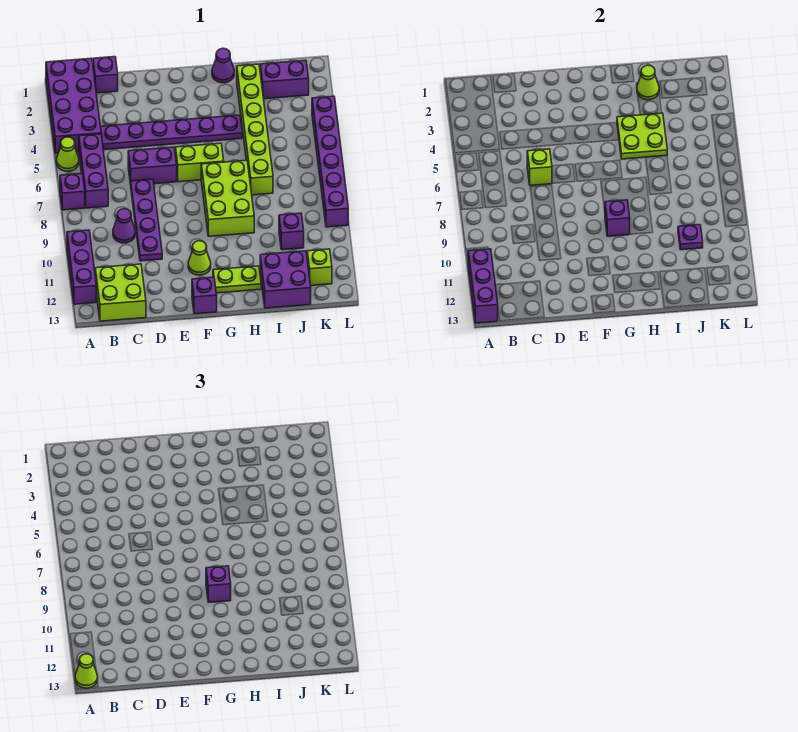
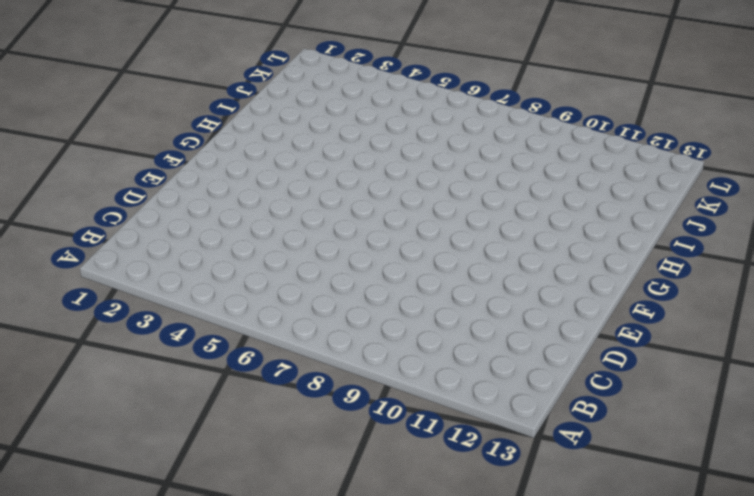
none -> purple 2x4 brick [46,58,101,153]
none -> lime 1x1 cone [56,137,79,171]
none -> purple 1x1 brick [60,174,85,210]
none -> purple 1x3 brick [67,230,96,304]

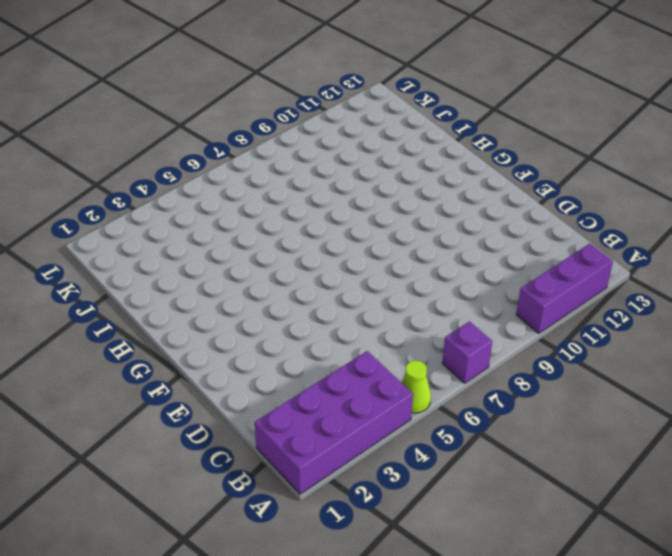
none -> purple 1x3 brick [79,134,108,208]
none -> lime 2x2 brick [95,264,146,321]
none -> purple 1x1 brick [93,57,118,93]
none -> purple 1x6 plate [100,115,243,150]

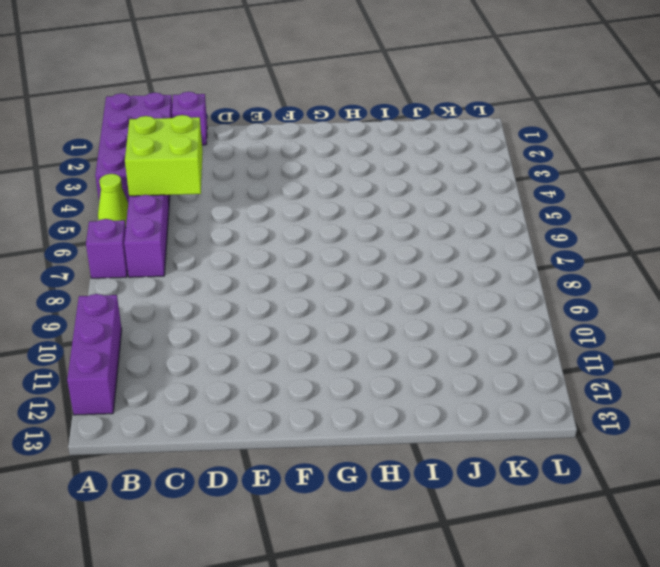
lime 2x2 brick [125,115,203,196] -> lime 2x2 brick moved to [95,264,146,321]
none -> purple 1x6 plate [100,115,243,150]
none -> purple 1x1 cone [113,209,135,243]
none -> purple 1x2 brick [128,147,177,184]
none -> purple 1x4 plate [131,179,162,261]

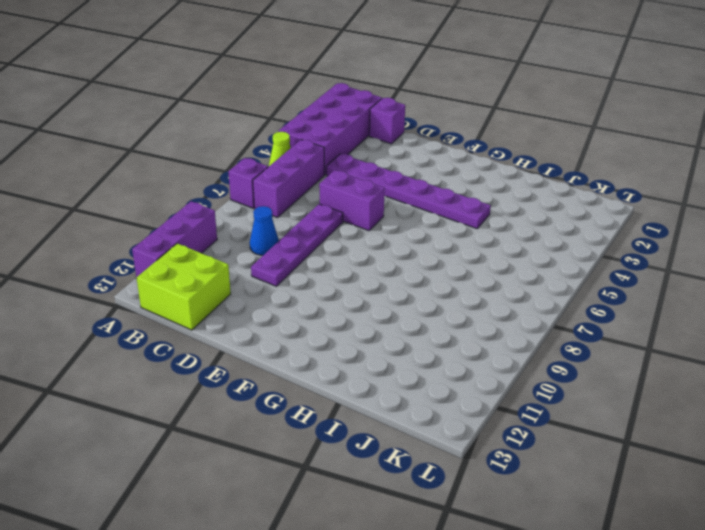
blue 1x1 cone [250,206,279,255] -> purple 1x1 cone [113,209,135,243]
none -> lime 1x2 brick [175,143,224,182]
none -> lime 1x1 cone [188,241,211,275]
none -> purple 1x1 brick [192,277,217,314]
none -> lime 2x3 brick [201,160,254,236]

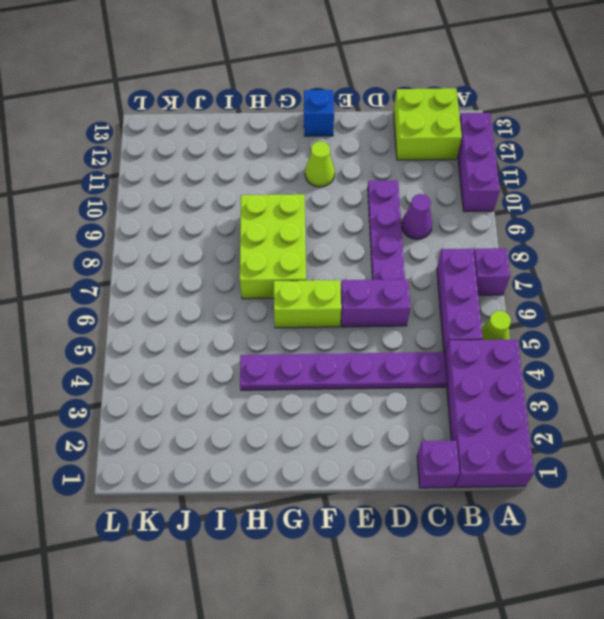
blue 1x1 brick [304,90,334,136] -> purple 1x1 brick [192,277,217,314]
none -> lime 1x2 plate [213,266,261,293]
none -> purple 1x1 cone [212,48,234,83]
none -> lime 1x6 brick [237,64,273,195]
none -> purple 2x2 brick [260,251,311,308]

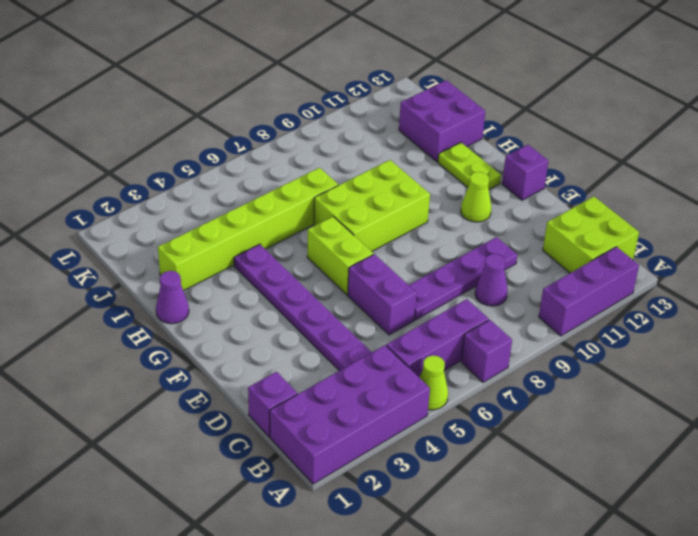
none -> purple 1x2 brick [260,60,309,99]
none -> purple 1x1 brick [279,213,304,250]
none -> lime 1x1 brick [307,249,332,286]
none -> purple 1x6 brick [312,96,348,227]

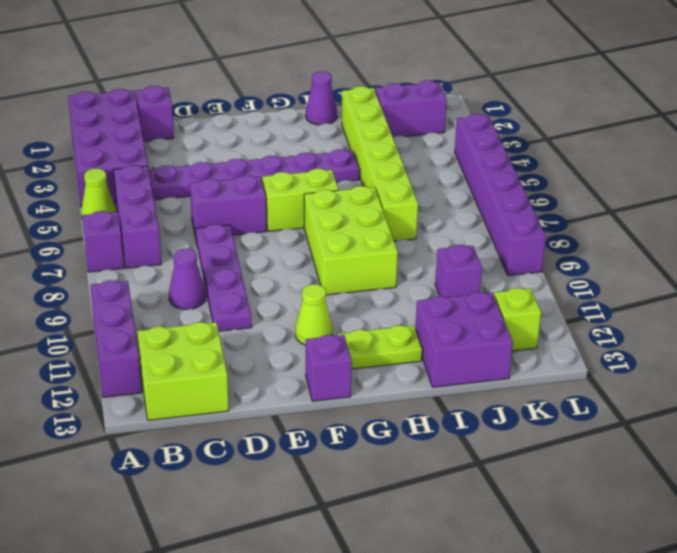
none -> purple 1x3 brick [468,249,498,323]
none -> lime 1x1 brick [527,149,552,185]
none -> purple 1x1 brick [605,200,630,236]
none -> lime 2x2 plate [617,113,667,159]

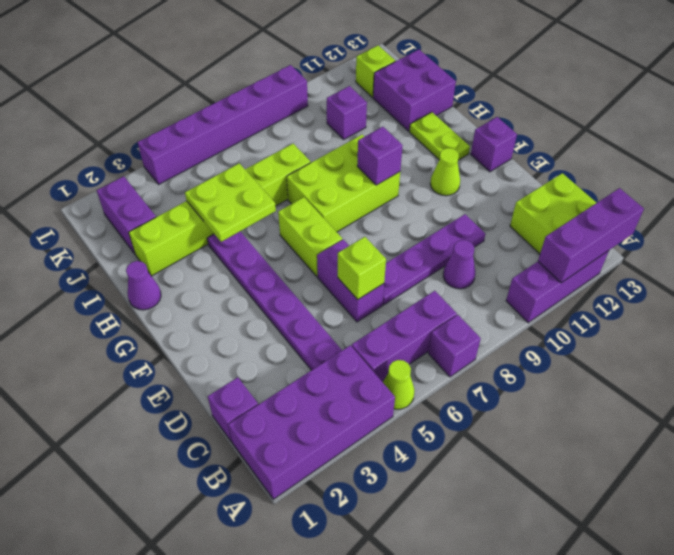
none -> lime 1x1 cone [637,65,659,100]
none -> purple 1x1 plate [678,225,703,250]
none -> lime 1x1 cone [75,654,98,688]
none -> purple 1x1 brick [206,566,231,602]

